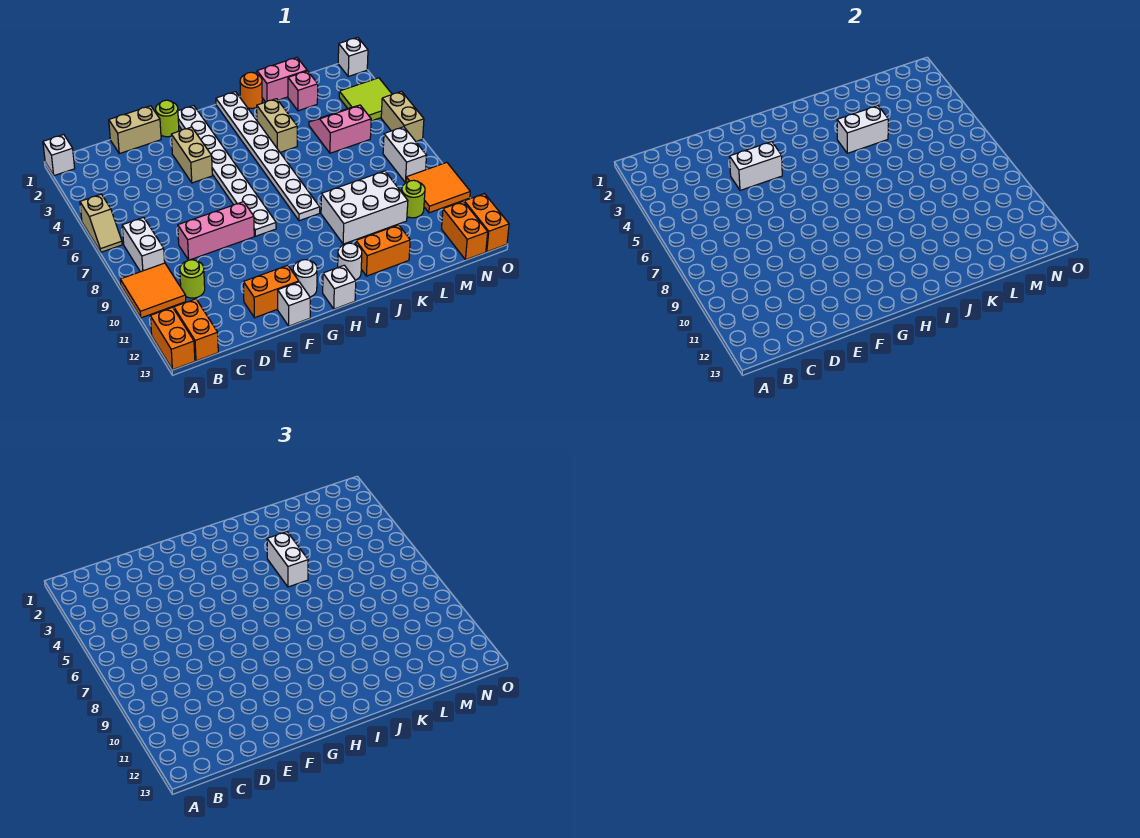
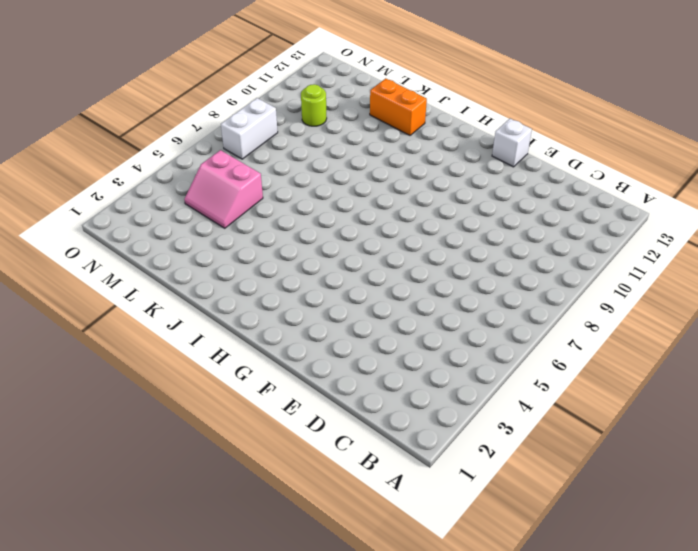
none -> white 1x1 brick [43,135,75,176]
none -> tan 1x2 slope [80,194,122,252]
none -> orange 2x2 tile [120,263,186,318]
none -> orange 1x2 brick [150,307,195,370]

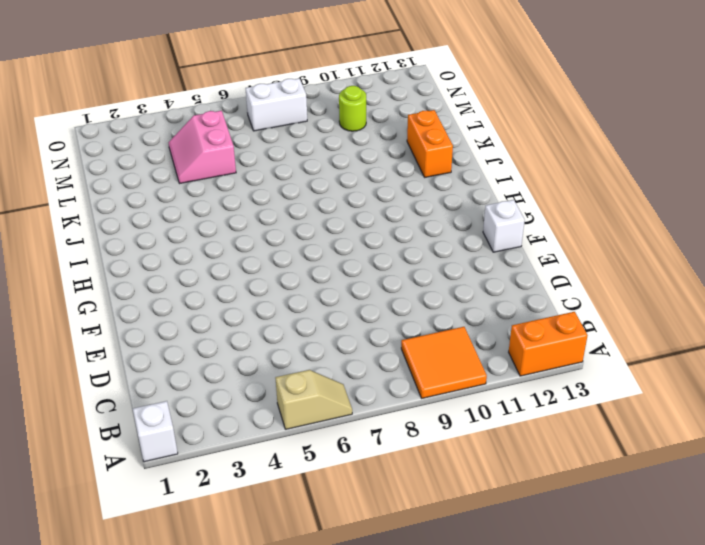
none -> white 1x2 brick [122,217,165,272]
none -> orange 1x2 brick [174,299,218,361]
none -> lime 1x1 round brick [180,260,205,298]
none -> tan 1x2 brick [109,106,161,154]

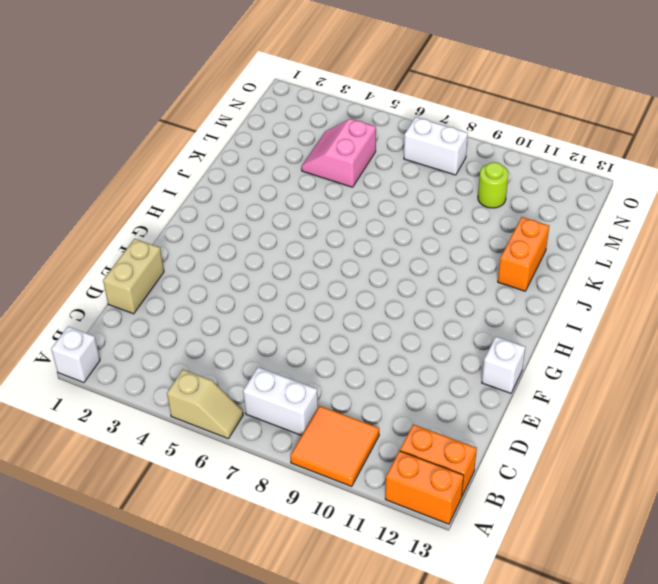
none -> lime 1x1 round brick [180,260,205,298]
none -> pink 1x3 brick [178,202,254,260]
none -> orange 1x2 brick [243,265,299,318]
none -> lime 1x1 round brick [156,100,179,137]

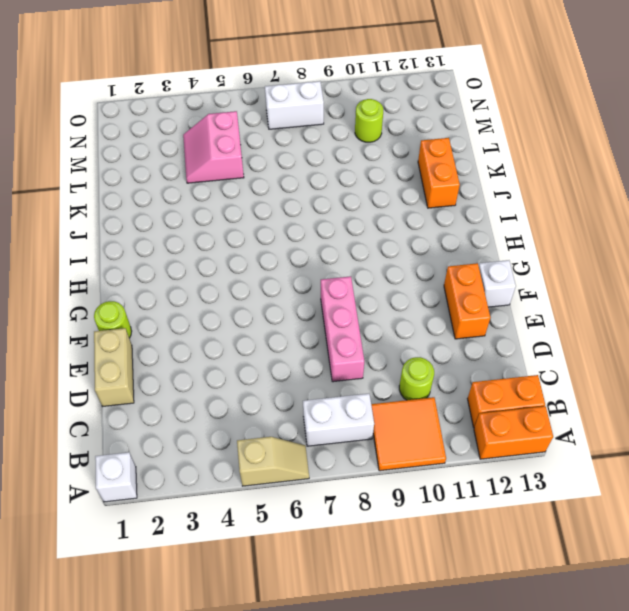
none -> tan 1x2 brick [171,127,212,183]
none -> white 1x8 plate [178,106,276,236]
none -> white 1x1 round brick [293,260,317,297]
none -> white 1x1 brick [323,265,356,309]

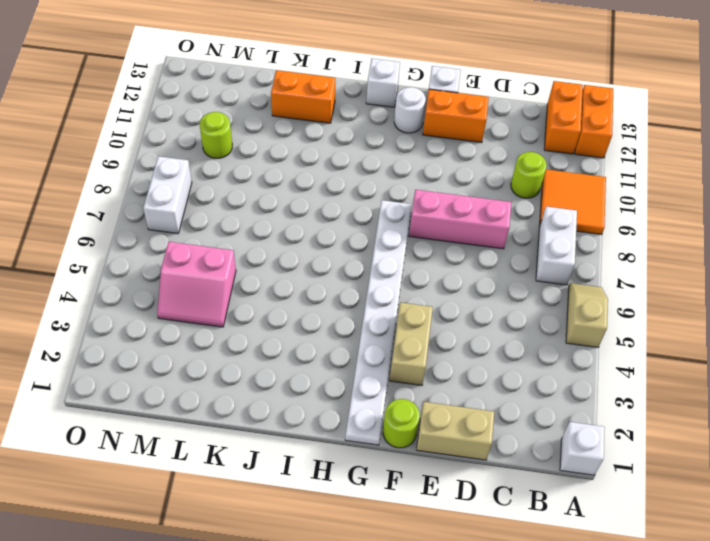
none -> white 1x8 plate [216,92,320,221]
none -> white 1x1 round brick [338,243,362,280]
none -> orange 1x1 round brick [240,72,262,108]
none -> tan 1x2 brick [257,99,297,152]

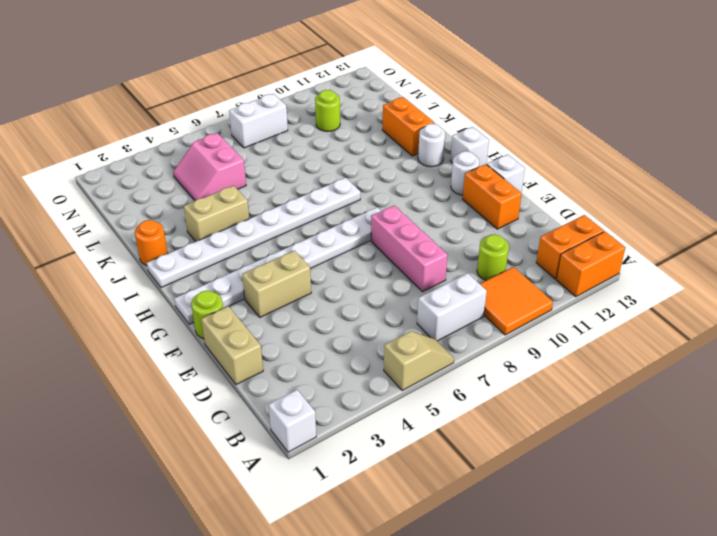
none -> white 2x3 brick [321,171,408,244]
none -> pink 1x2 brick [257,58,307,102]
none -> pink 1x1 brick [288,71,318,111]
none -> lime 2x2 tile [339,78,392,121]

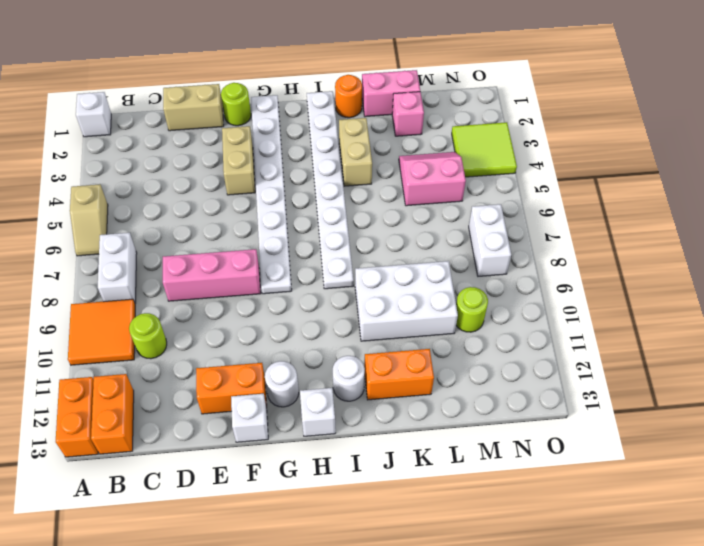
none -> orange 2x2 tile [406,162,470,213]
none -> orange 1x2 brick [442,201,488,260]
none -> white 1x1 brick [338,37,368,76]
none -> tan 1x2 brick [381,91,424,141]

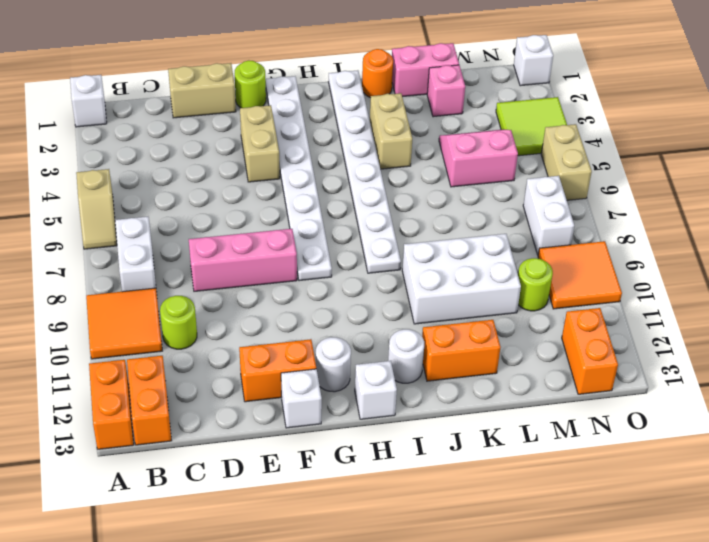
none -> orange 1x2 brick [464,194,509,252]
none -> white 1x2 brick [729,142,782,190]
none -> white 1x2 brick [837,106,888,153]
none -> white 1x2 brick [267,532,308,587]

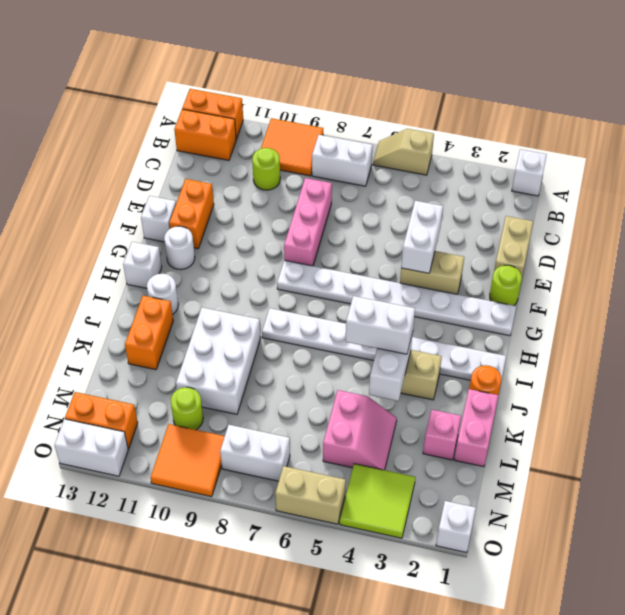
white 1x2 brick [55,419,128,476] -> orange 1x2 brick [464,194,509,252]

